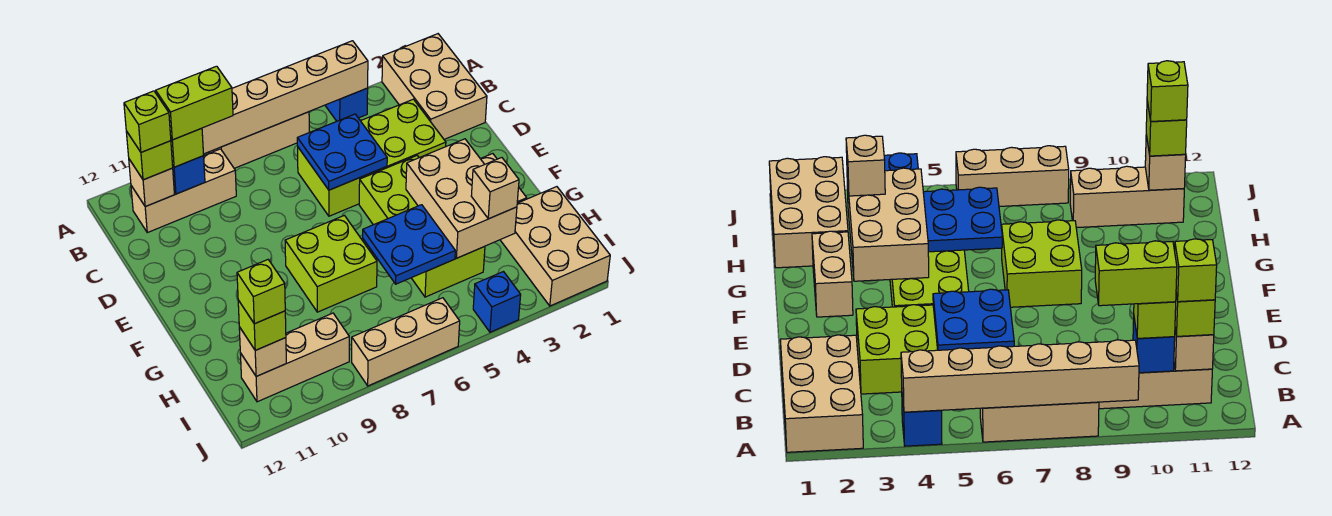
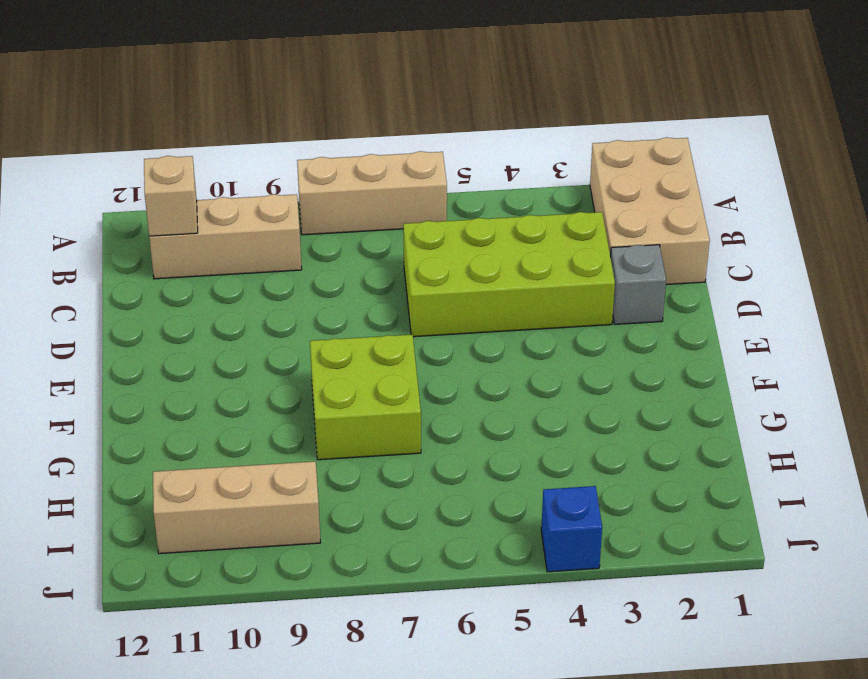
grey 1x1 brick [611,245,666,324] -> none
none -> blue 1x1 brick [325,88,368,121]
none -> lime 2x4 brick [359,156,485,297]
none -> tan 1x2 brick [812,231,853,317]

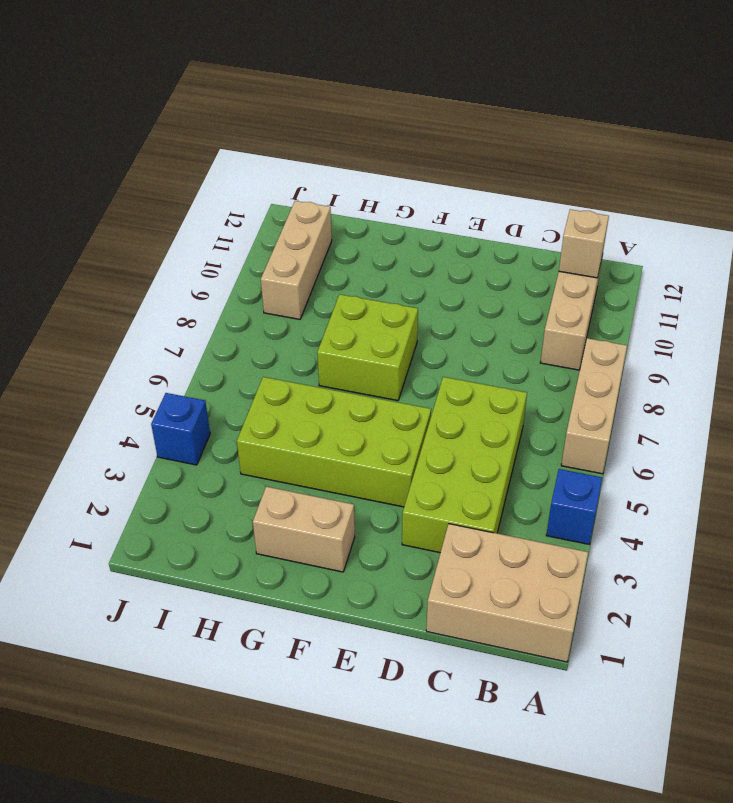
none -> tan 2x3 brick [501,187,610,306]
none -> tan 1x3 brick [352,298,460,386]
none -> tan 1x6 brick [202,41,368,154]

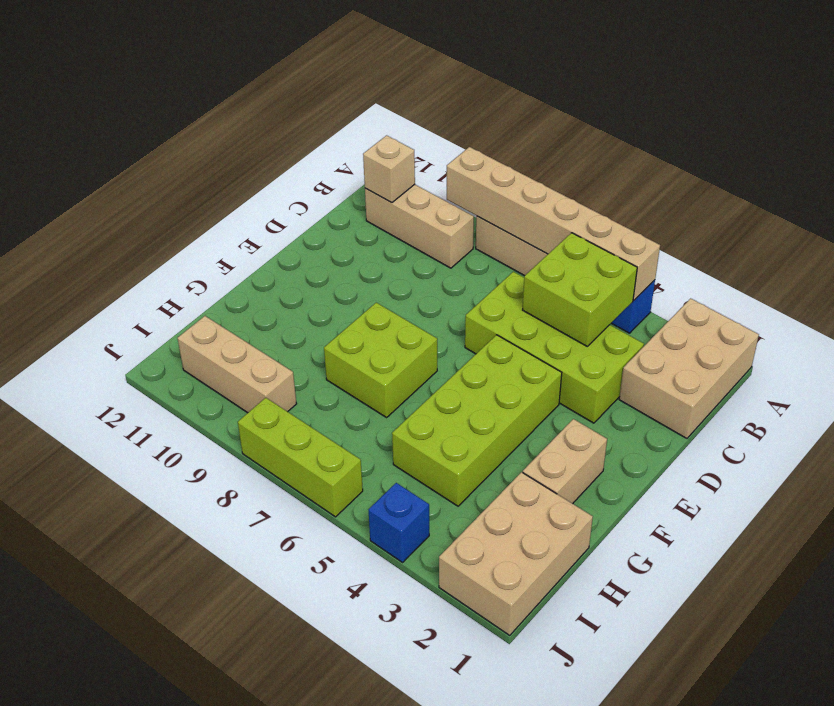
lime 2x2 brick [523,233,637,346] -> blue 2x2 plate [297,114,387,190]
lime 1x3 brick [238,398,363,517] -> tan 1x3 brick [352,298,460,386]
none -> blue 1x1 brick [173,156,205,194]
none -> tan 2x3 brick [406,139,517,258]
none -> blue 2x2 plate [363,205,455,284]

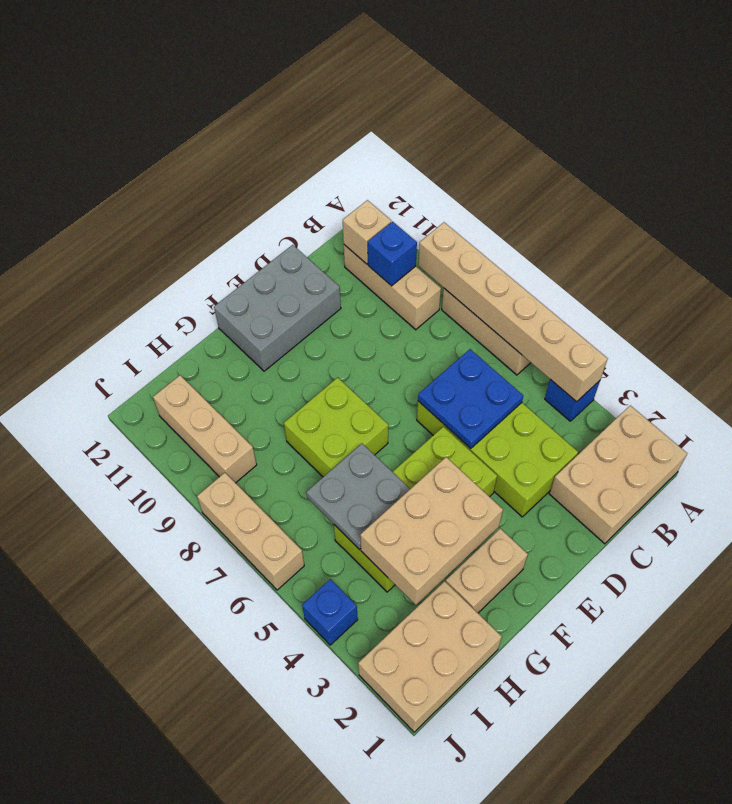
grey 2x3 brick [214,245,341,371] -> none
grey 2x2 plate [306,444,410,550] -> blue 2x2 plate [363,205,455,284]
none -> tan 1x1 brick [239,327,286,377]
none -> lime 1x1 brick [171,128,204,167]
none -> lime 1x1 brick [126,131,173,180]

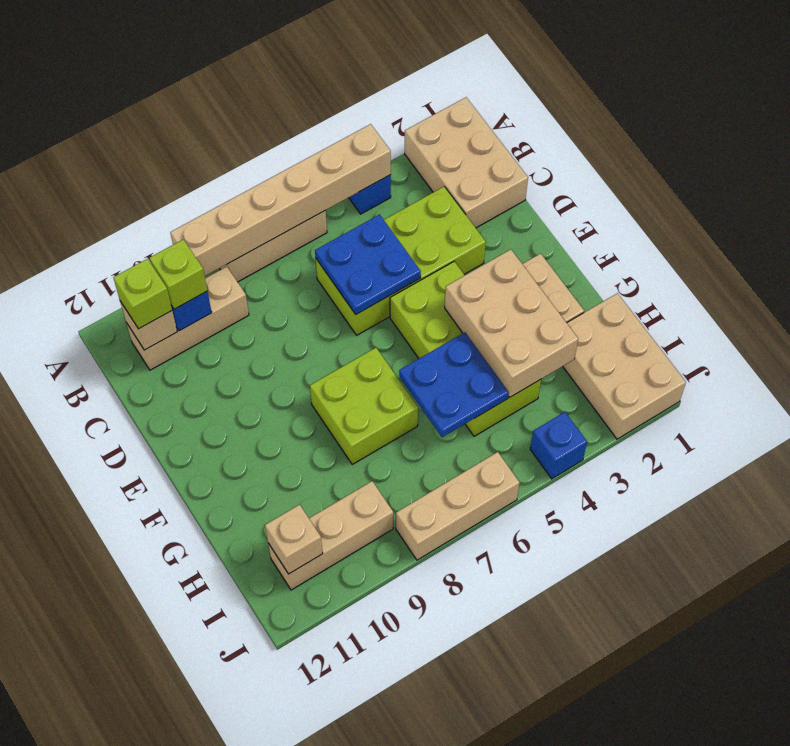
none -> tan 1x1 brick [471,158,519,219]
none -> lime 1x1 brick [238,300,286,350]
none -> lime 1x2 brick [156,66,233,140]

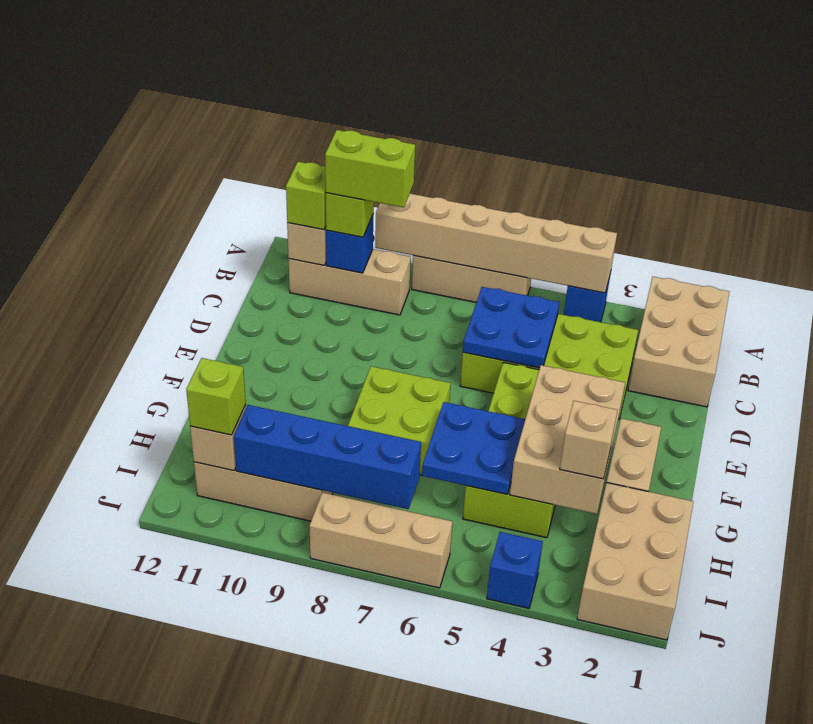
blue 1x4 brick [234,405,421,509] -> none
none -> lime 1x1 brick [124,91,171,152]
none -> lime 1x1 brick [237,260,285,324]

